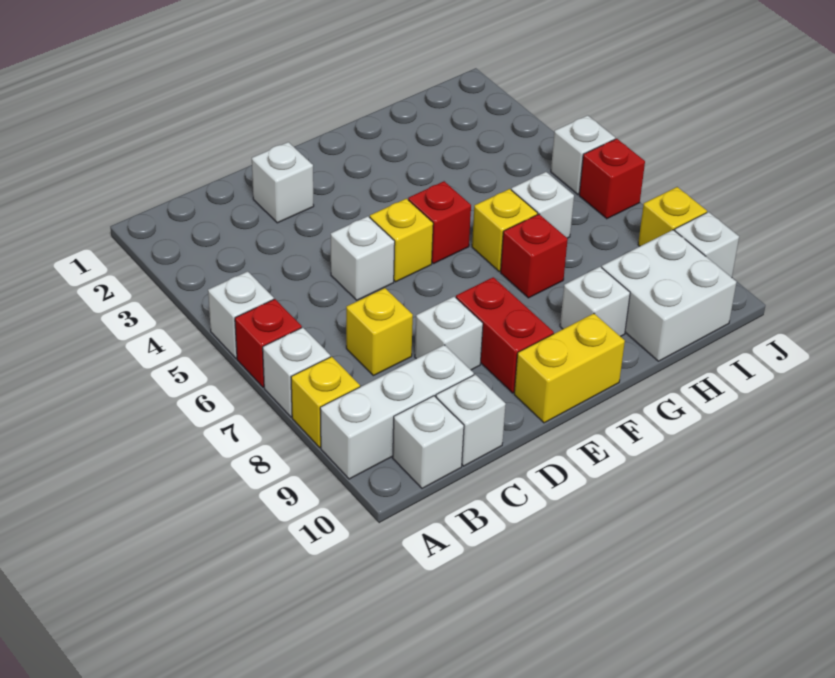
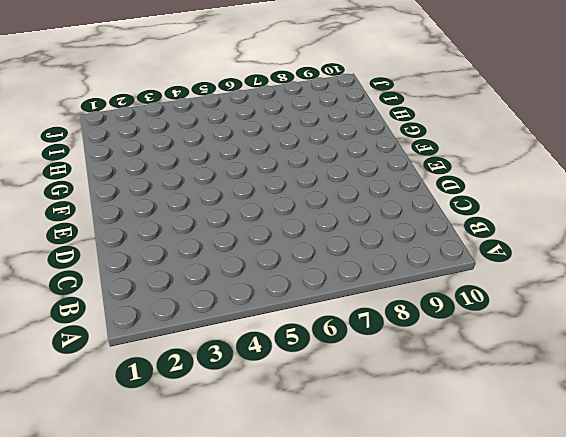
none -> white 1x1 brick [208,271,274,358]
none -> red 1x1 brick [235,299,302,387]
none -> white 1x1 brick [263,327,330,417]

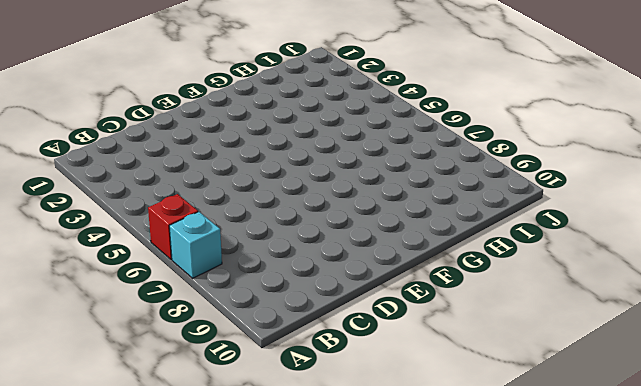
cyan 1x1 brick [169,212,222,278] -> white 1x1 brick [263,327,330,417]
none -> white 1x1 brick [208,271,274,358]
none -> yellow 1x1 brick [291,357,360,447]
none -> white 1x3 brick [320,345,474,479]

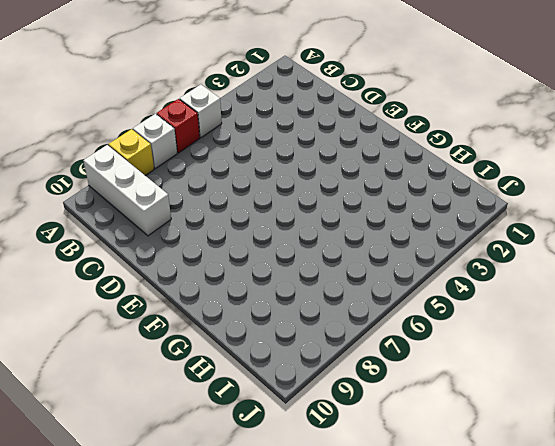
none -> white 1x1 brick [393,396,464,488]
none -> yellow 1x1 brick [346,288,413,376]
none -> white 1x1 brick [436,375,506,466]

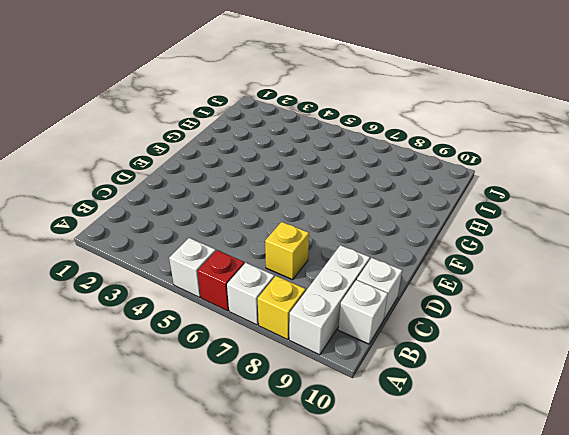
none -> white 1x1 brick [252,142,314,223]
none -> white 1x1 brick [331,216,395,300]
none -> white 1x1 brick [415,297,483,370]

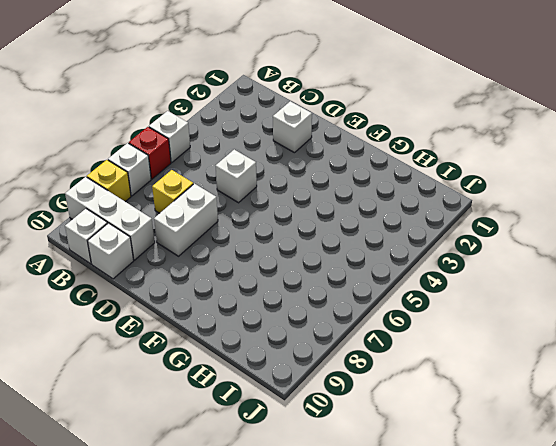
white 1x2 brick [154,184,218,256] -> white 1x1 brick [415,297,483,370]
none -> yellow 1x1 brick [370,199,433,282]
none -> red 1x2 brick [456,277,554,393]
none -> yellow 1x2 brick [514,314,625,423]

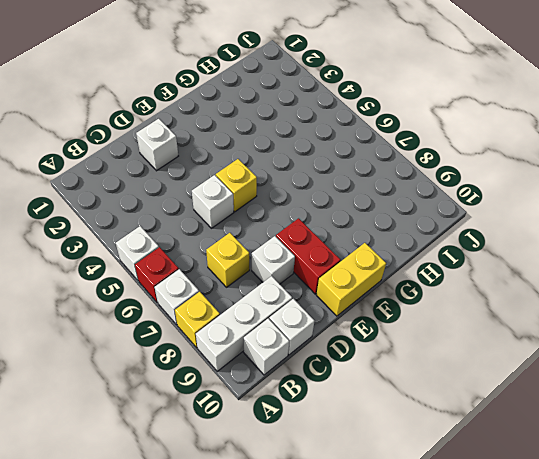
none -> red 1x1 brick [408,181,471,264]
none -> yellow 1x1 brick [472,189,538,272]
none -> red 1x1 brick [501,214,568,298]

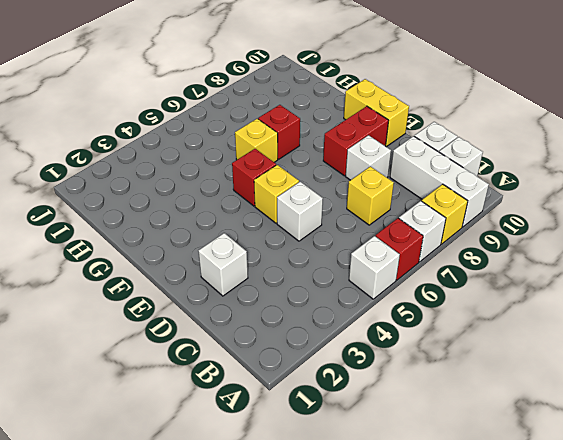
none -> white 1x1 brick [560,267,630,337]
none -> white 1x1 brick [511,172,574,238]
none -> white 2x2 brick [602,230,736,361]

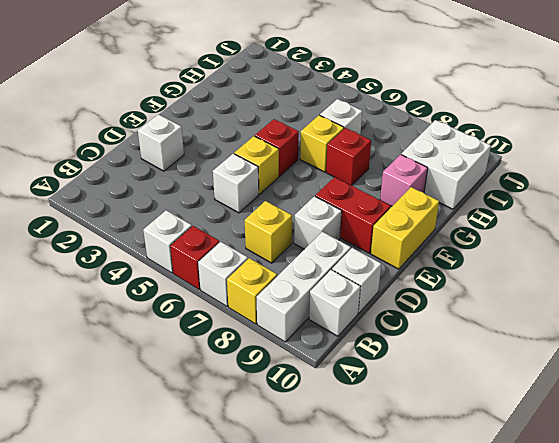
pink 1x1 brick [380,154,428,206] -> white 1x1 brick [560,267,630,337]
none -> white 1x1 brick [551,115,615,194]
none -> red 1x1 brick [579,139,645,219]
none -> yellow 1x1 brick [638,187,707,246]

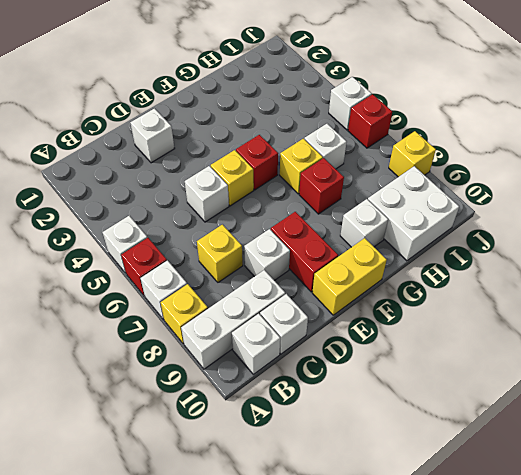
none -> white 1x1 brick [675,212,739,277]

